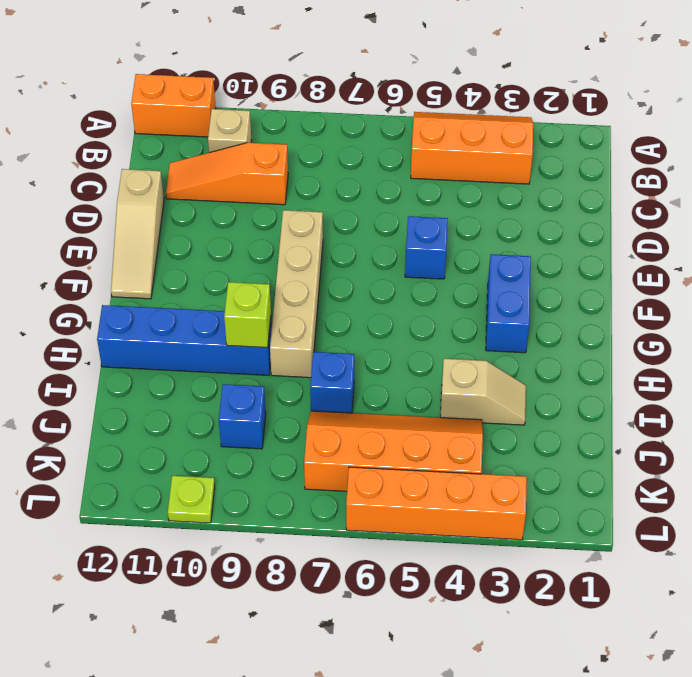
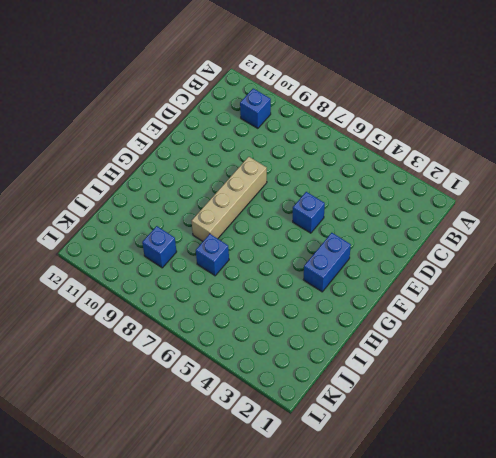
blue 1x1 brick [240,88,271,128] -> tan 1x1 brick [208,109,252,153]
none -> orange 2x3 slope [411,112,533,184]
none -> orange 1x2 brick [131,74,216,137]
none -> orange 1x3 slope [166,143,288,205]

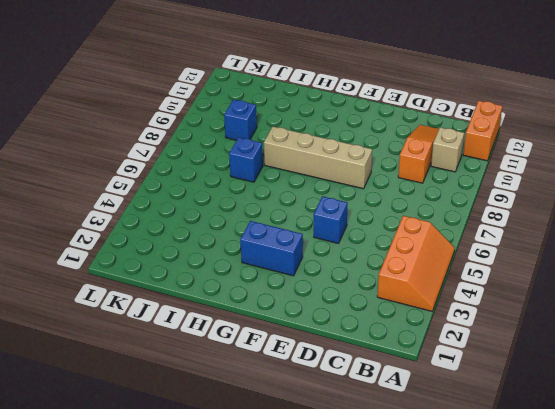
none -> tan 1x3 slope [111,169,164,299]
none -> blue 1x4 brick [97,305,272,375]
none -> tan 1x2 slope [440,359,526,425]

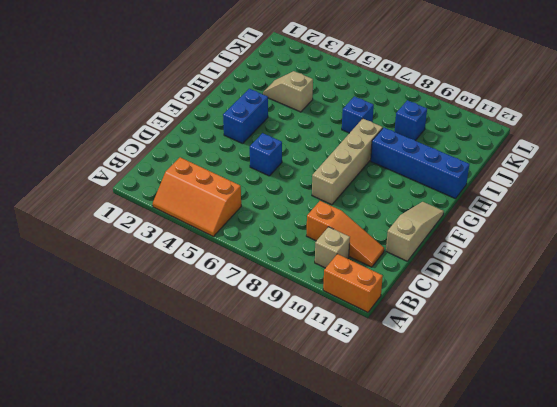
none -> orange 2x4 slope [304,411,483,491]
none -> orange 1x4 brick [346,467,527,540]
none -> lime 1x1 plate [168,476,215,523]

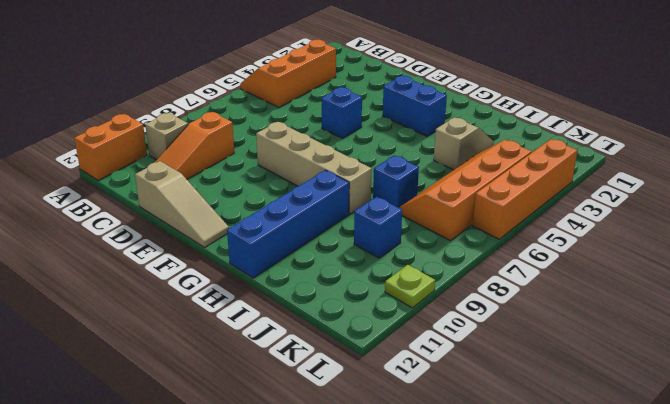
none -> lime 1x1 brick [224,282,271,348]

